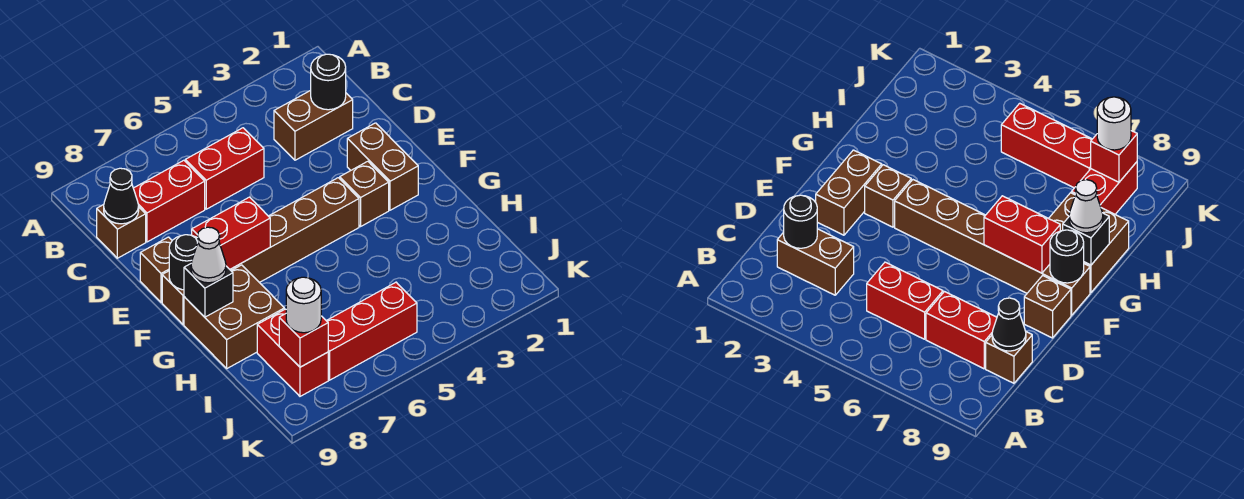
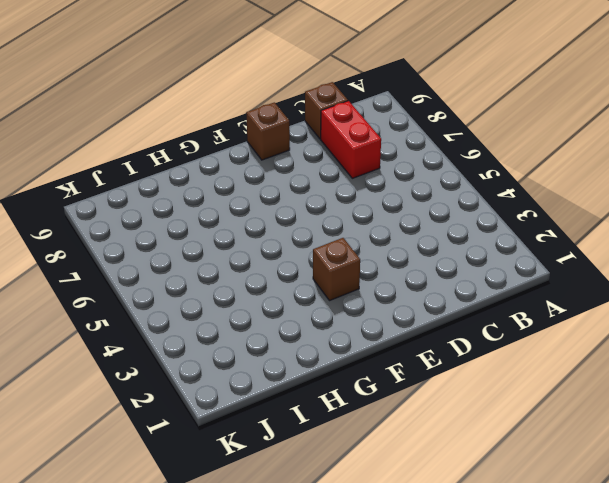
none -> brown 1x2 brick [274,90,353,160]
none -> red 1x2 brick [185,128,264,209]
none -> brown 1x2 brick [347,123,418,210]

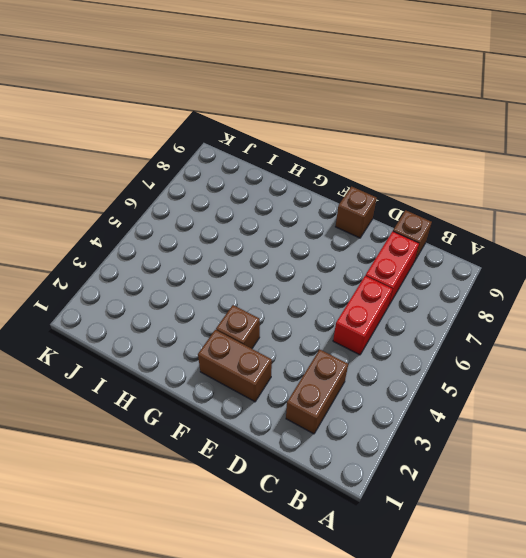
none -> brown 1x6 brick [162,178,359,324]
none -> brown 2x2 brick [184,265,284,368]
none -> red 1x2 brick [257,309,328,396]

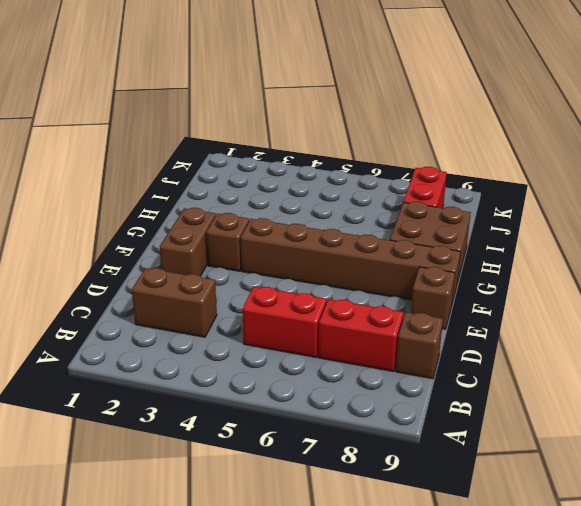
none -> red 1x3 brick [327,282,417,380]
none -> black 1x1 round brick [311,54,346,110]
none -> black 1x1 cone [104,168,139,224]

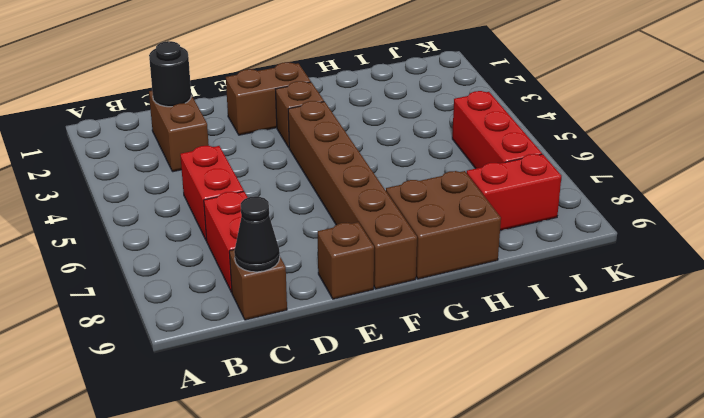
none -> red 1x2 brick [192,197,270,269]
none -> black 1x1 round brick [169,235,198,290]
none -> black 1x1 brick [184,264,233,317]

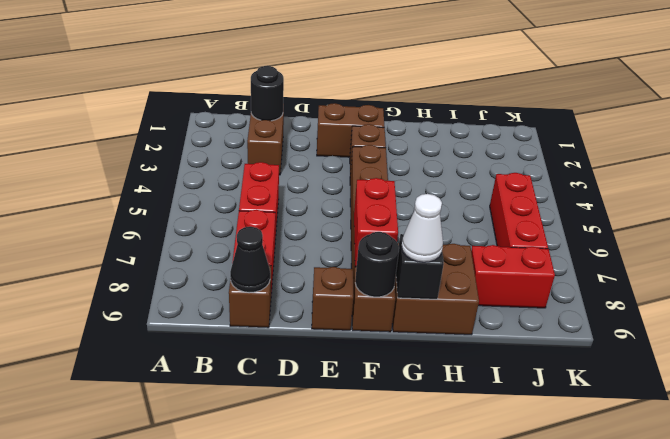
none -> red 1x1 brick [279,314,328,367]
none -> white 1x1 round brick [286,277,321,333]

